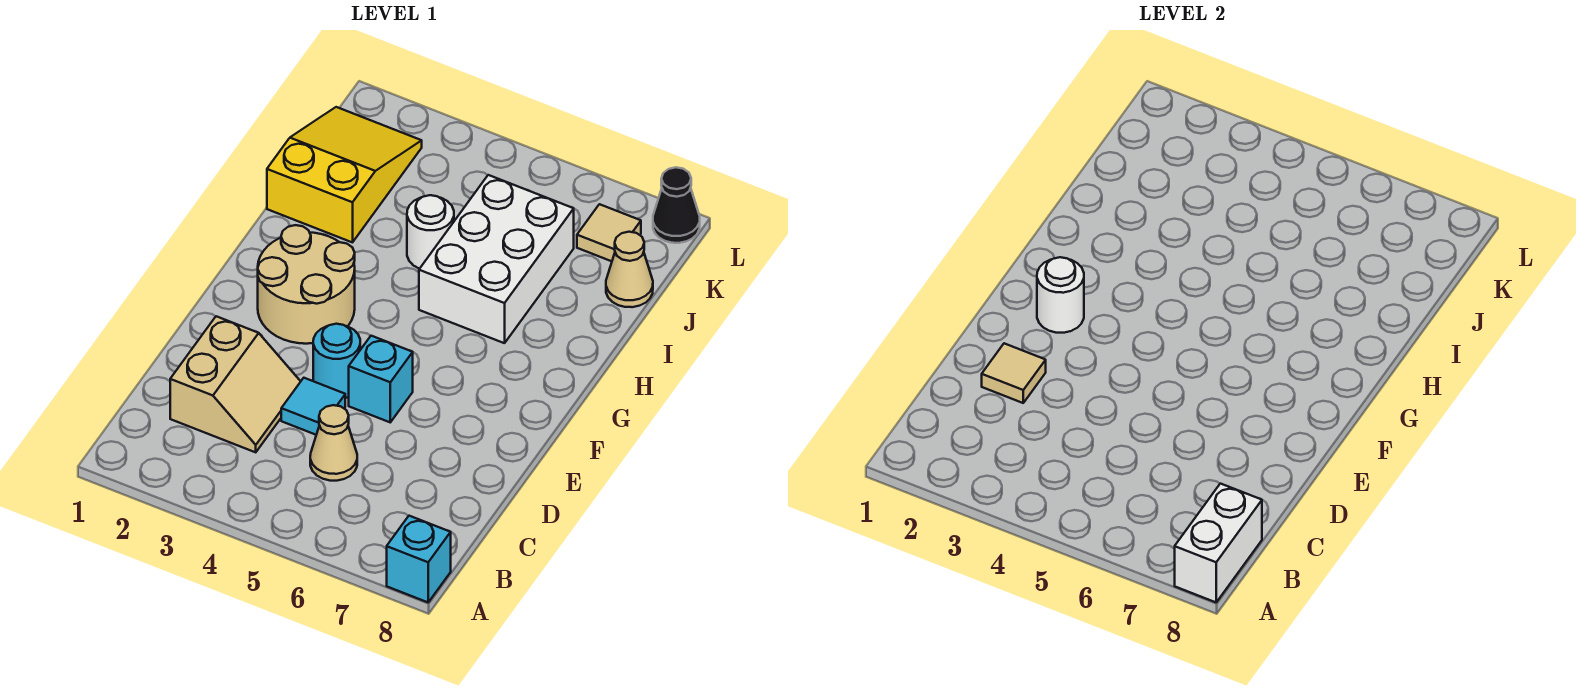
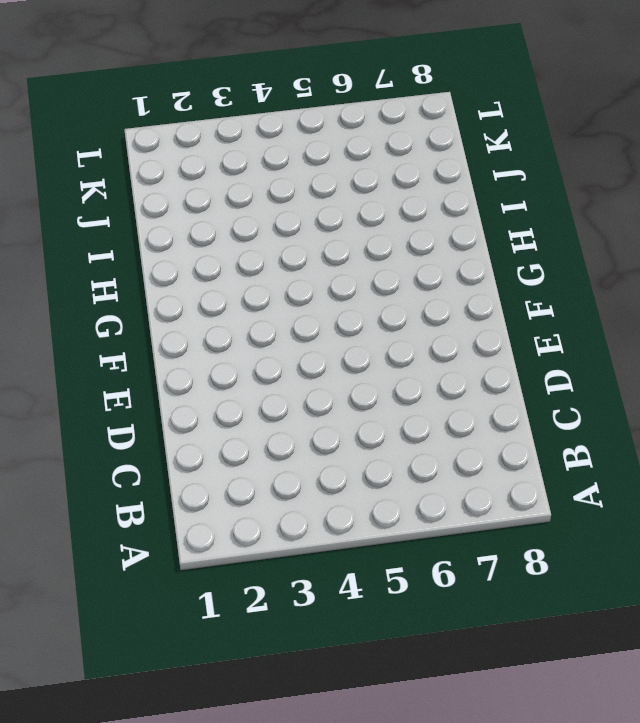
none -> cyan 1x1 brick [387,516,451,602]
none -> tan 2x2 slope [170,316,301,452]
none -> tan 1x1 cone [310,405,357,481]

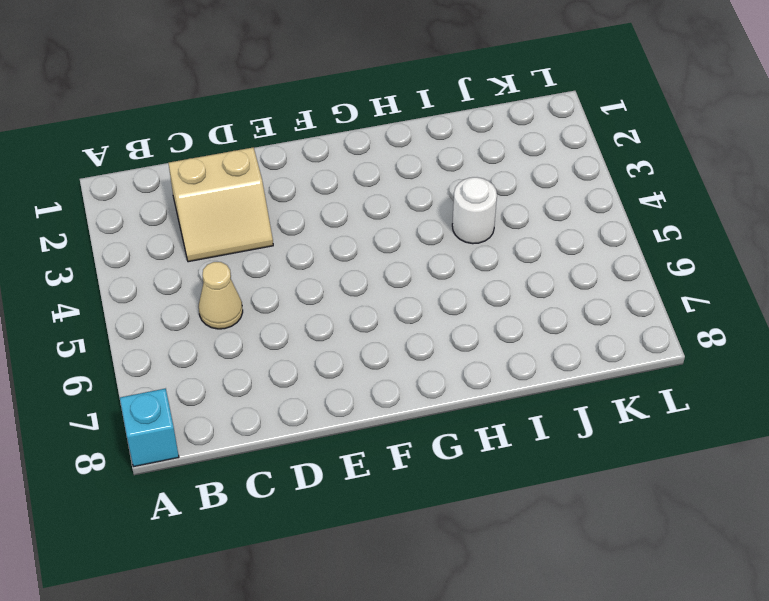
none -> cyan 1x1 tile [281,378,345,435]
none -> cyan 1x1 round brick [313,324,360,398]
none -> cyan 1x1 brick [349,336,413,422]

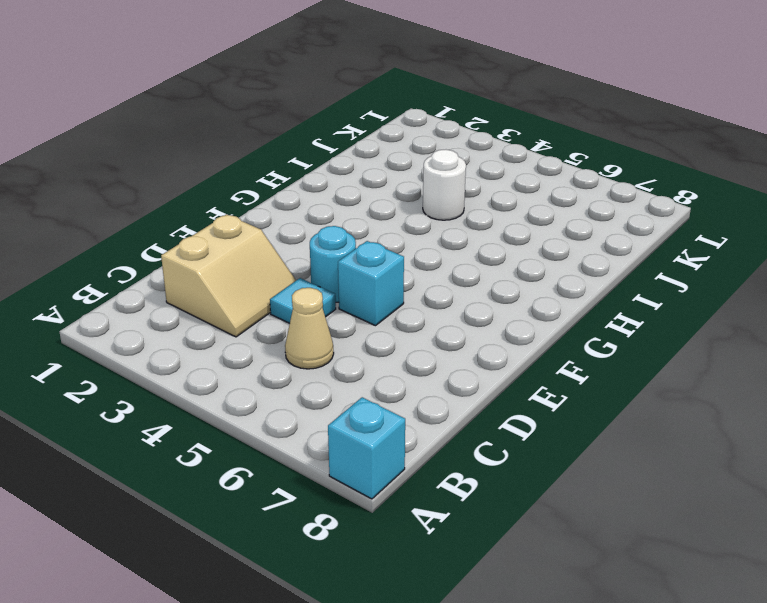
none -> tan 2x2 round brick [258,225,355,344]
none -> white 2x3 brick [419,175,574,343]
none -> yellow 2x3 slope [267,107,422,242]

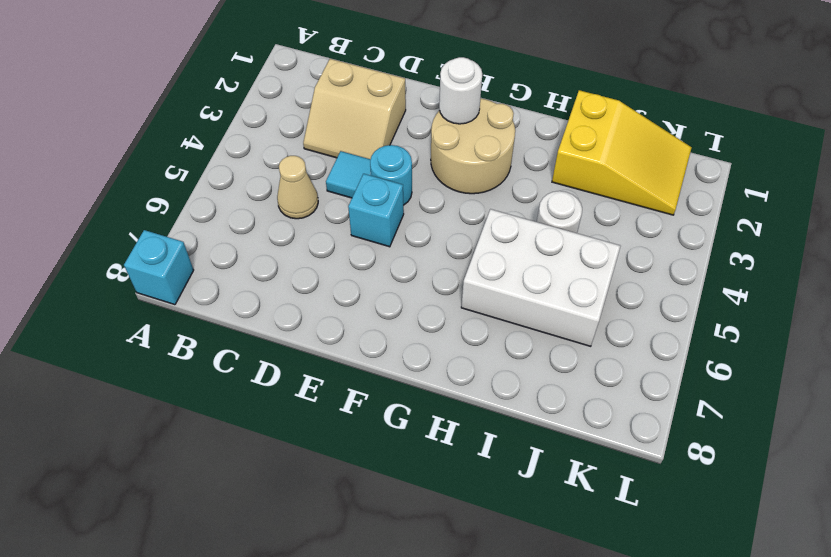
none -> tan 1x1 cone [606,232,653,307]
none -> tan 1x1 tile [577,204,641,261]
none -> black 1x1 cone [653,167,700,243]

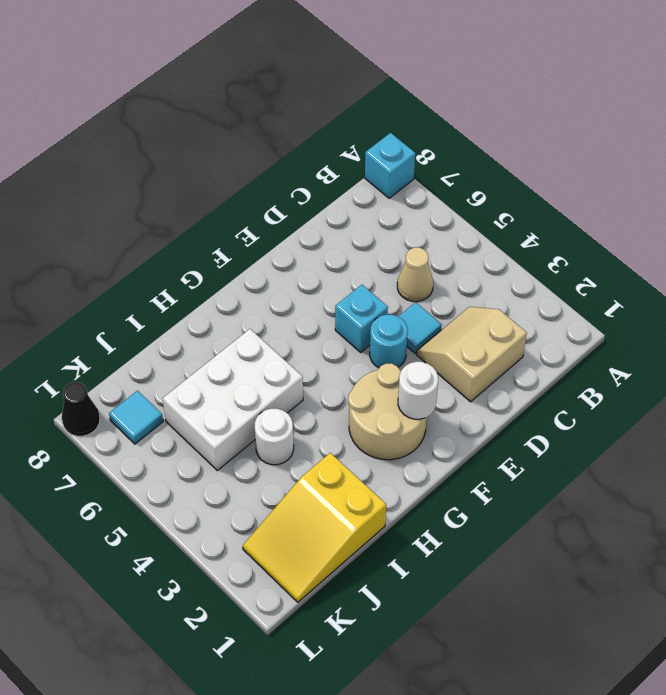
cyan 1x1 tile [109,391,163,444] -> tan 1x1 tile [577,204,641,261]
none -> tan 1x1 cone [606,232,653,307]
none -> white 1x2 brick [1175,484,1262,602]
none -> tan 1x1 tile [982,343,1046,403]

